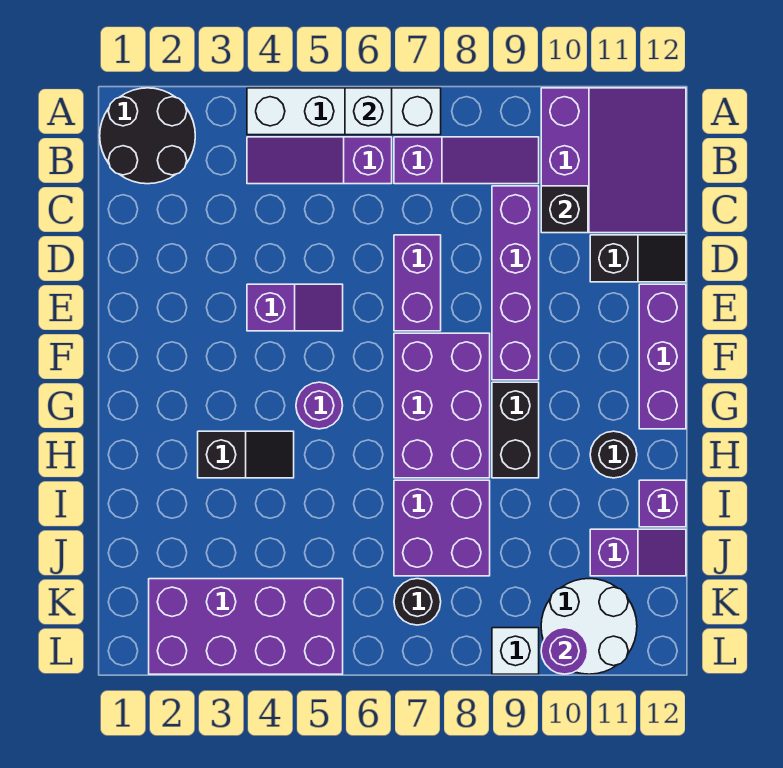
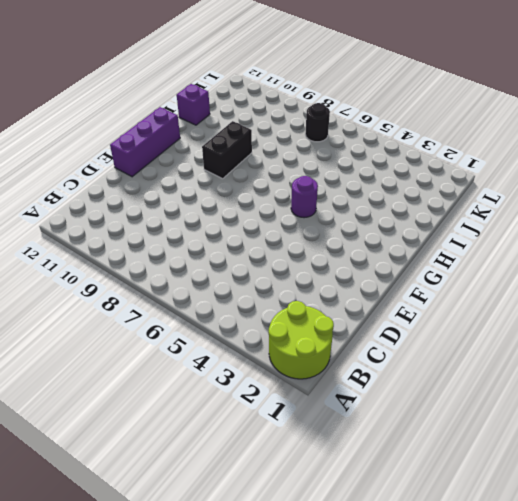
lime 2x2 round brick [268,301,334,379] -> black 2x2 round brick [100,88,195,184]
none -> white 1x4 brick [247,88,441,135]
none -> purple 3x3 slope [541,88,686,233]
none -> purple 1x3 slope [247,137,392,184]

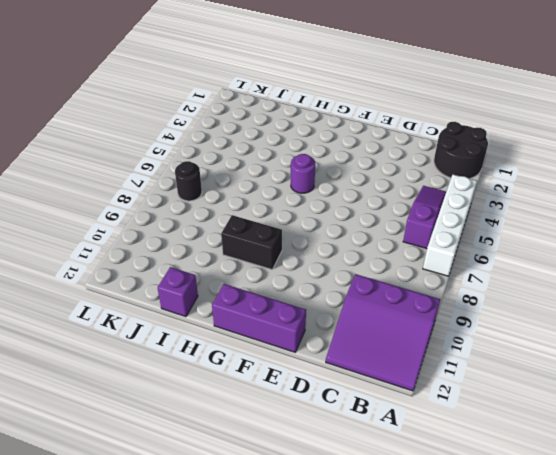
none -> purple 1x3 slope [394,137,539,184]
none -> purple 1x4 brick [492,186,539,380]
none -> purple 1x2 brick [394,235,441,331]

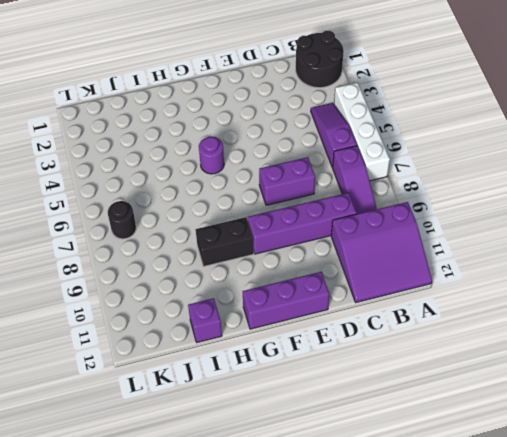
none -> black 1x2 slope [590,235,686,282]
none -> purple 1x2 slope [247,284,343,331]
none -> purple 2x3 brick [394,333,490,478]

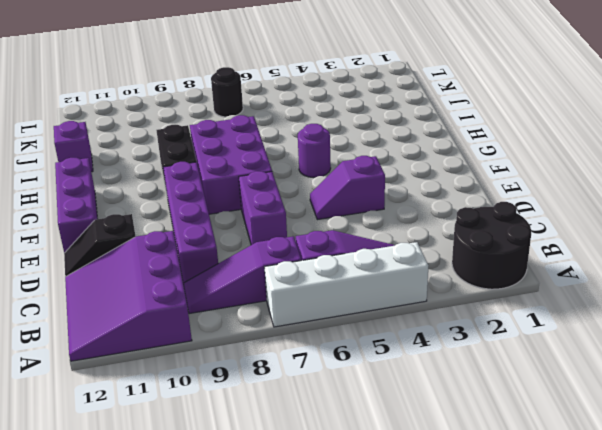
none -> black 1x2 slope [198,431,294,478]
none -> black 1x1 round brick [590,431,637,478]
none -> purple 2x2 brick [394,480,490,576]

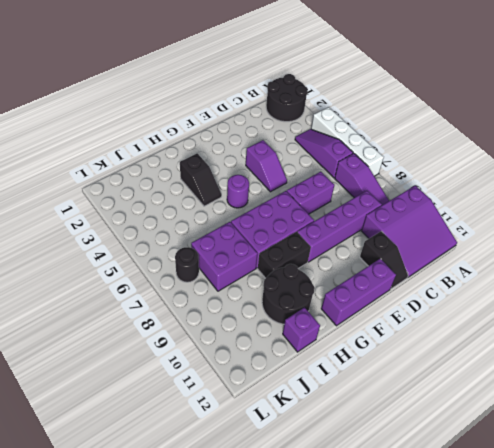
black 2x2 round brick [262,264,315,324] -> black 1x1 round brick [590,431,637,478]
none -> purple 1x2 slope [590,529,686,576]
none -> purple 2x4 brick [149,579,343,674]
none -> white 2x2 round brick [541,579,637,674]

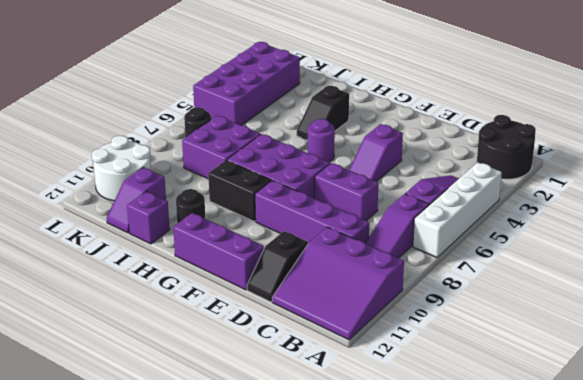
none -> white 1x1 brick [492,628,539,674]
none -> white 1x1 brick [345,88,392,135]
none -> black 1x1 brick [541,186,588,233]

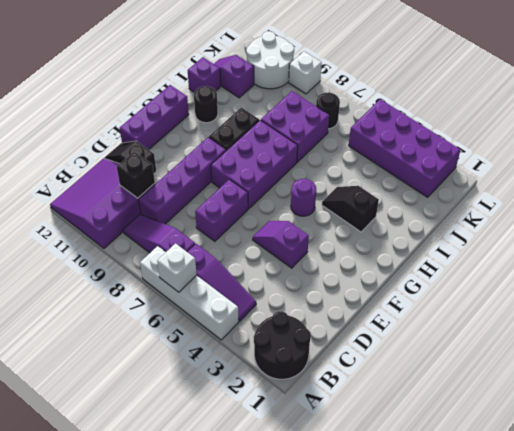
none -> purple 1x1 round brick [541,628,588,674]

